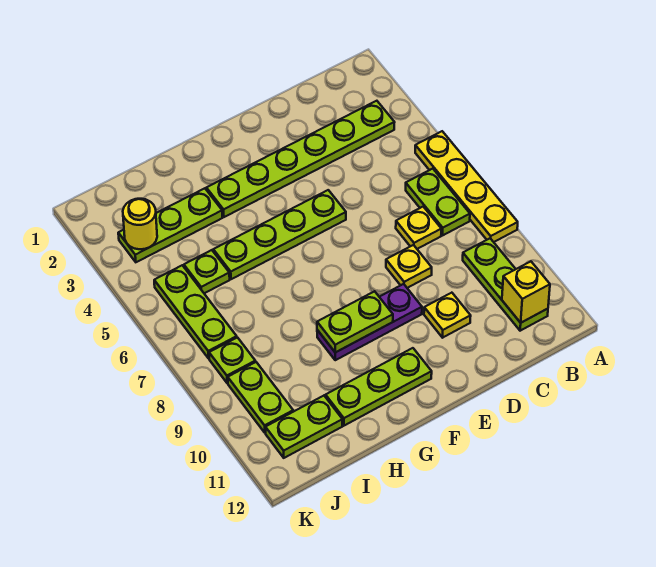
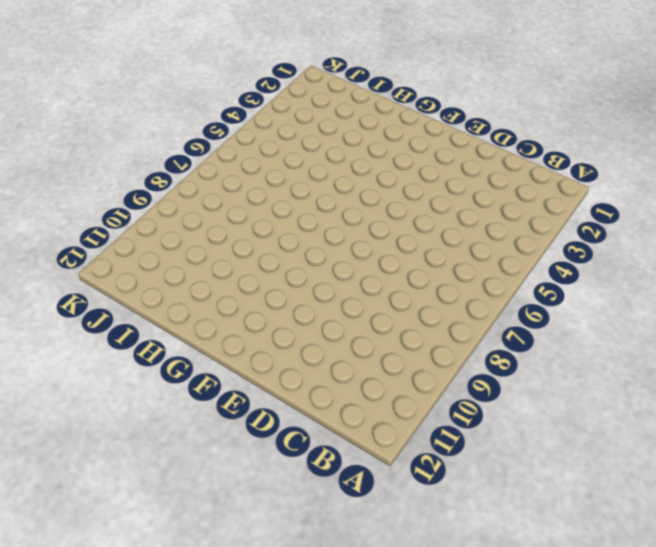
none -> yellow 1x4 plate [415,131,518,242]
none -> lime 1x6 plate [206,101,395,217]
none -> lime 1x2 plate [406,169,470,236]

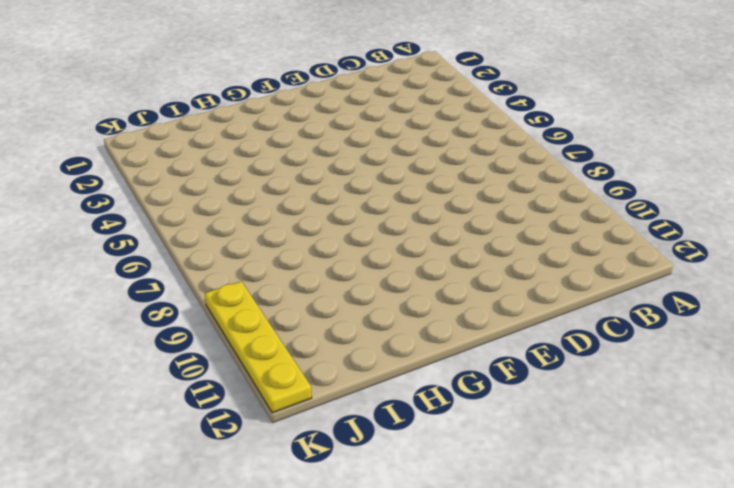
yellow 1x4 plate [205,281,312,413] -> yellow 1x4 plate moved to [415,131,518,242]
none -> lime 1x6 plate [206,101,395,217]
none -> lime 1x2 plate [406,169,470,236]
none -> lime 1x3 plate [463,238,548,331]

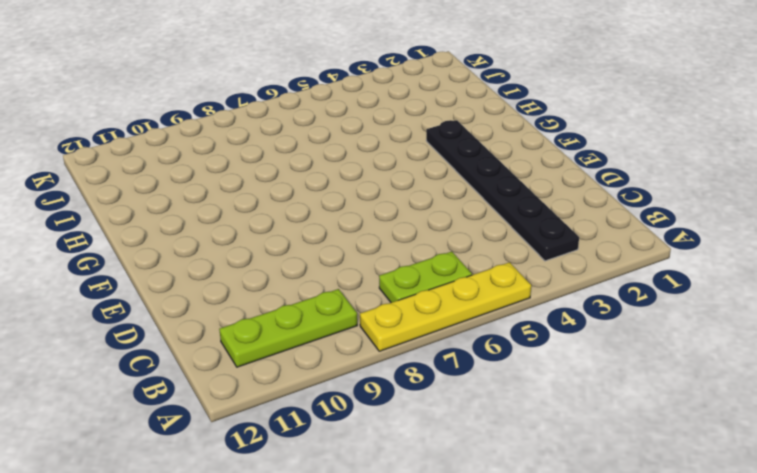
black 1x6 plate [426,120,579,261] -> lime 1x6 plate [206,101,395,217]
none -> yellow 1x1 plate [396,207,441,249]
none -> yellow 1x1 plate [386,245,432,288]
none -> yellow 1x1 plate [424,293,471,338]

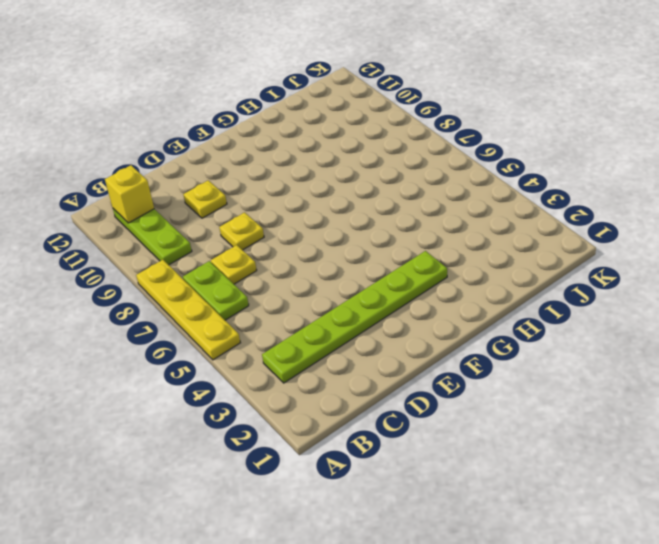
none -> lime 1x4 plate [213,190,346,279]
none -> purple 1x3 plate [317,284,422,360]
none -> lime 1x3 plate [326,348,432,426]

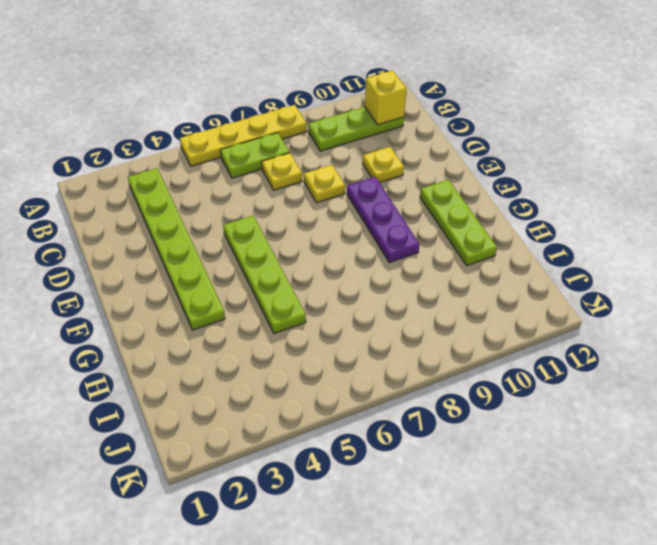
none -> lime 1x3 plate [118,188,222,262]
none -> lime 1x1 plate [184,250,230,293]
none -> lime 1x2 plate [265,396,342,458]

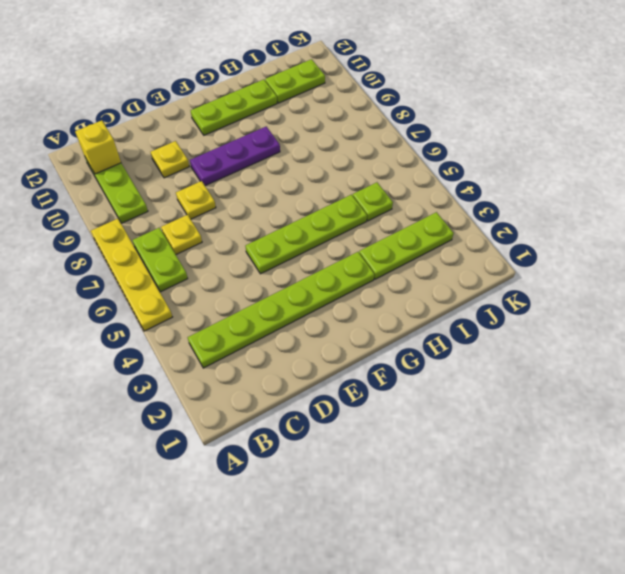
none -> lime 1x3 plate [154,265,237,358]
none -> lime 1x1 plate [209,338,255,383]
none -> lime 1x2 plate [228,362,293,433]

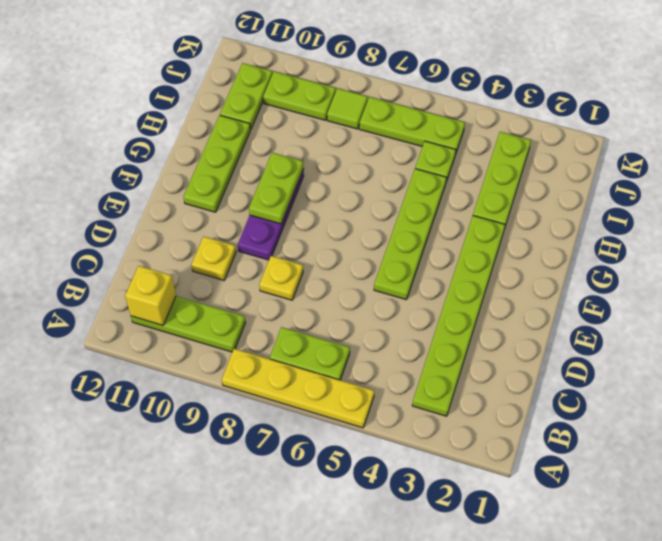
lime 1x1 tile [327,88,368,129] -> lime 1x1 plate [209,338,255,383]
none -> yellow 1x1 plate [396,207,441,249]
none -> yellow 1x1 round brick [123,199,157,249]

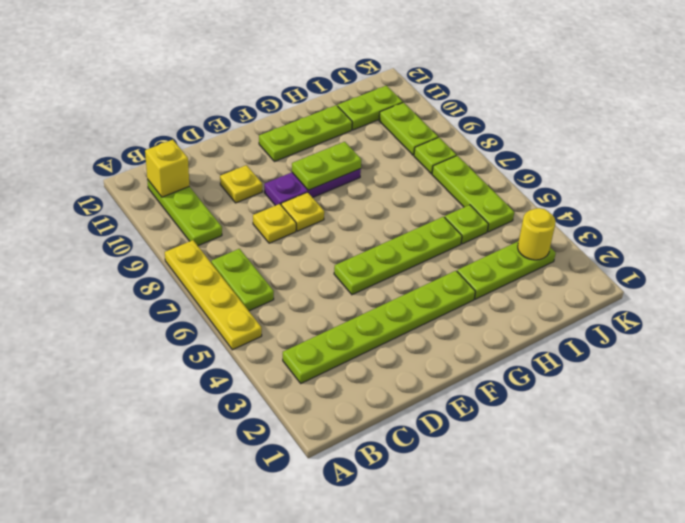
yellow 1x1 plate [281,192,324,231] -> yellow 1x1 plate moved to [396,207,441,249]

